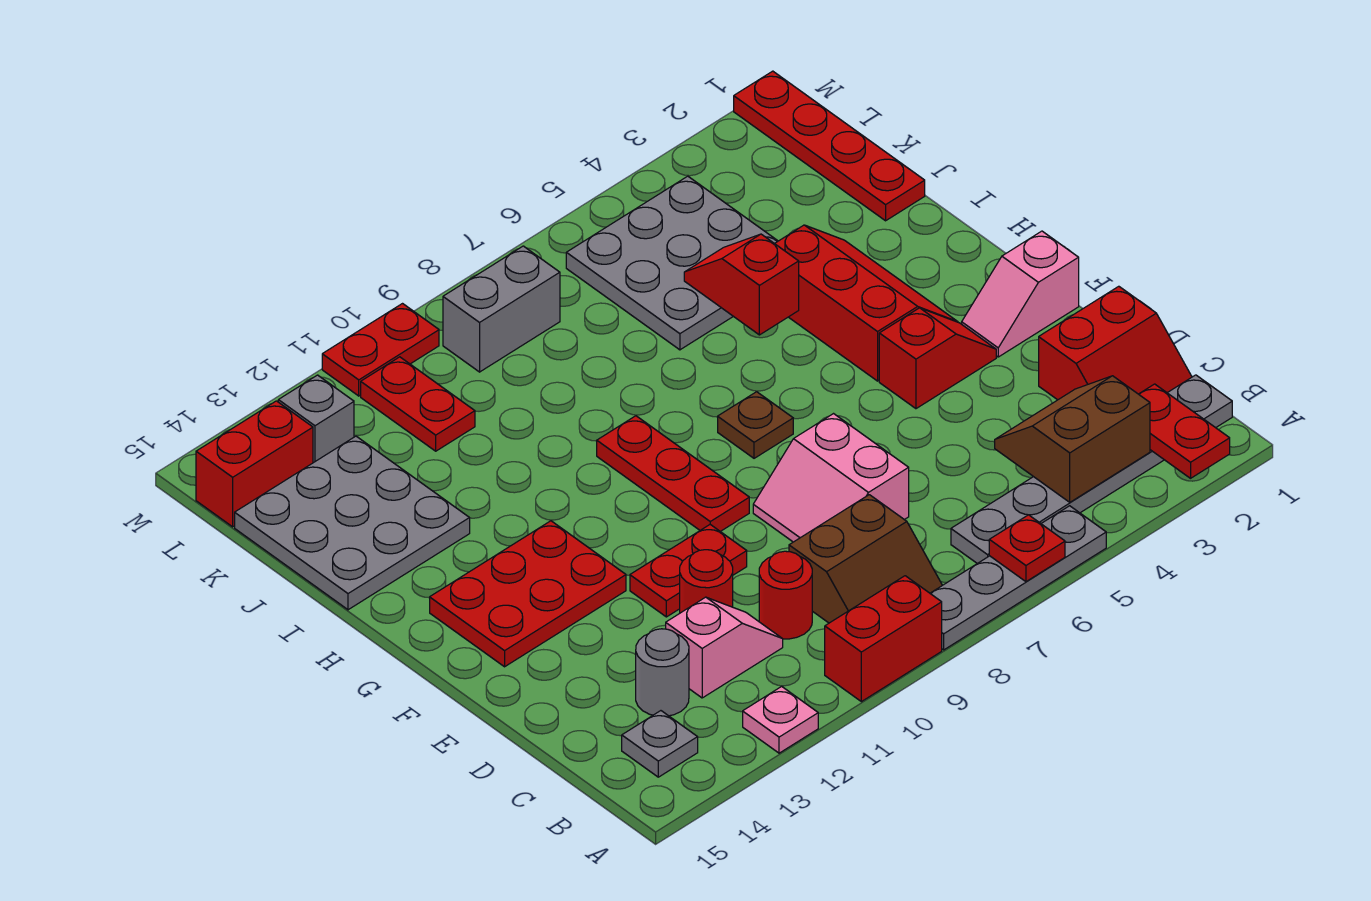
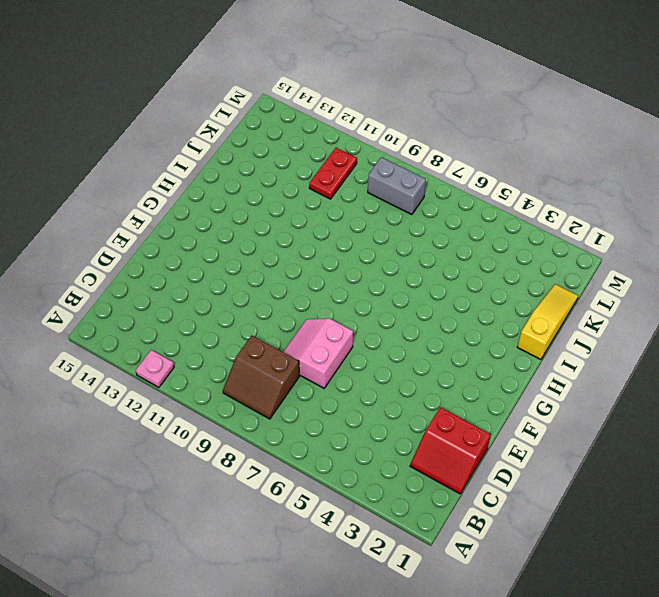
yellow 1x3 slope [517,284,578,360] -> red 1x4 plate [734,71,925,221]
none -> grey 1x4 plate [930,506,1106,650]
none -> red 1x2 brick [825,576,942,702]
none -> grey 1x6 plate [951,375,1232,564]
none -> grey 1x1 plate [622,711,698,777]

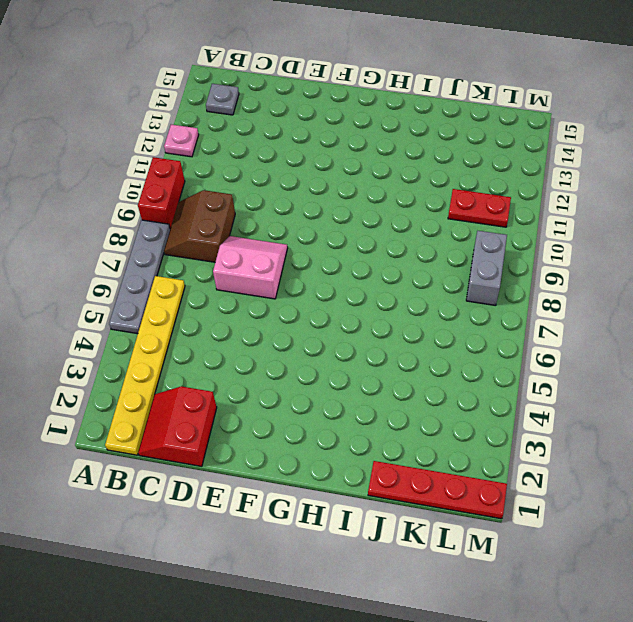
yellow 1x6 plate [105,276,185,455] -> grey 1x6 plate [951,375,1232,564]
none -> red 1x1 round brick [759,551,812,639]
none -> pink 1x2 slope [666,597,783,698]
none -> grey 1x1 round brick [636,629,689,716]
none -> red 1x1 round brick [680,550,733,613]

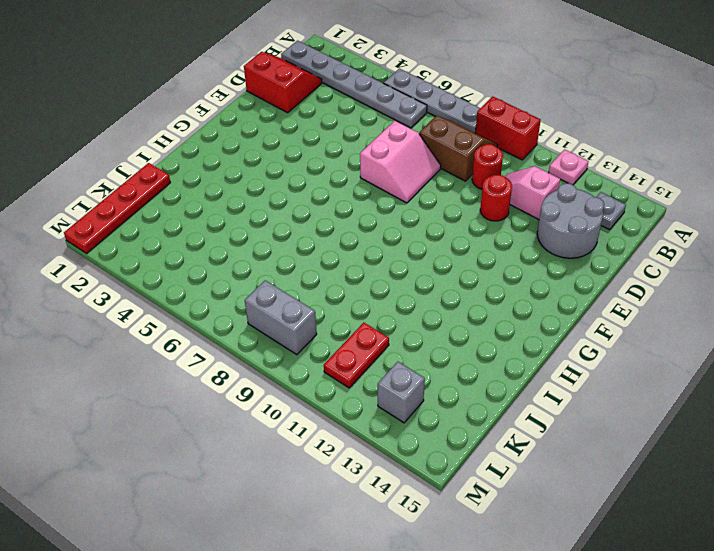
grey 2x2 round brick [537,183,604,258] -> grey 1x1 round brick [636,629,689,716]
none -> red 1x2 plate [630,525,747,617]
none -> pink 1x2 slope [962,231,1079,357]
none -> red 1x2 slope [879,308,996,409]
none -> red 1x3 plate [597,416,749,531]

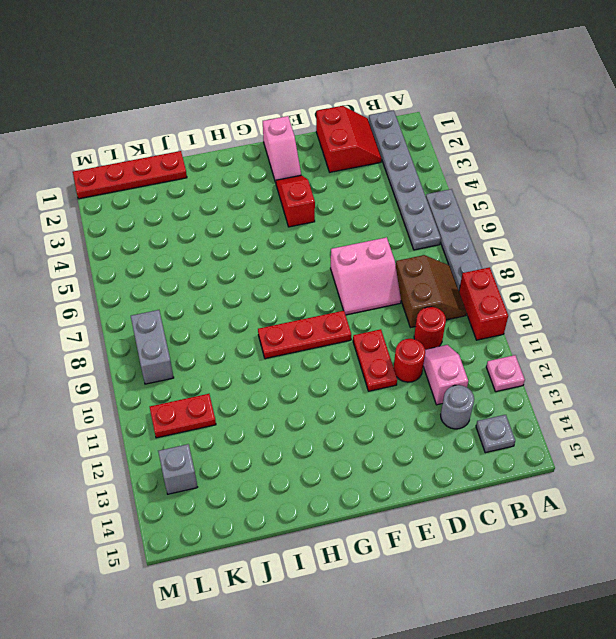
none -> red 2x3 plate [430,521,626,667]
none -> red 2x3 slope [775,225,957,381]
none -> brown 1x1 plate [718,392,793,458]
none -> grey 3x3 plate [235,436,470,610]

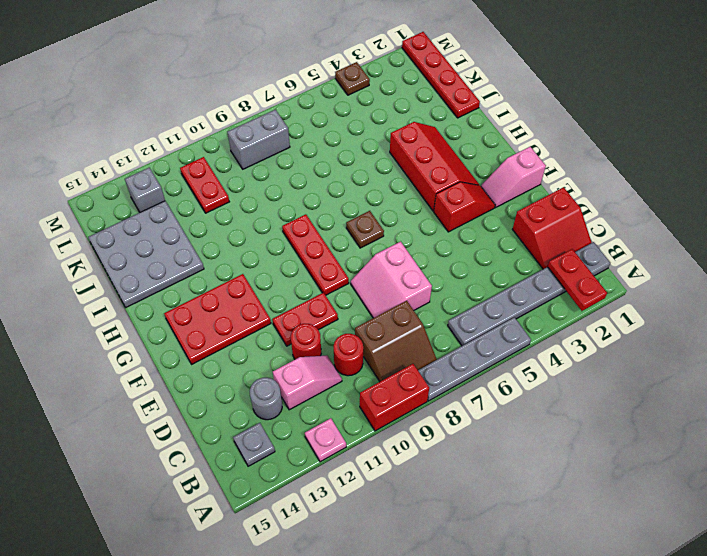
brown 1x1 plate [335,62,370,95] -> none
none -> grey 3x3 plate [566,176,778,350]
none -> red 1x2 brick [196,401,313,527]
none -> red 1x2 plate [322,304,439,396]
none -> red 1x1 plate [989,515,1065,582]

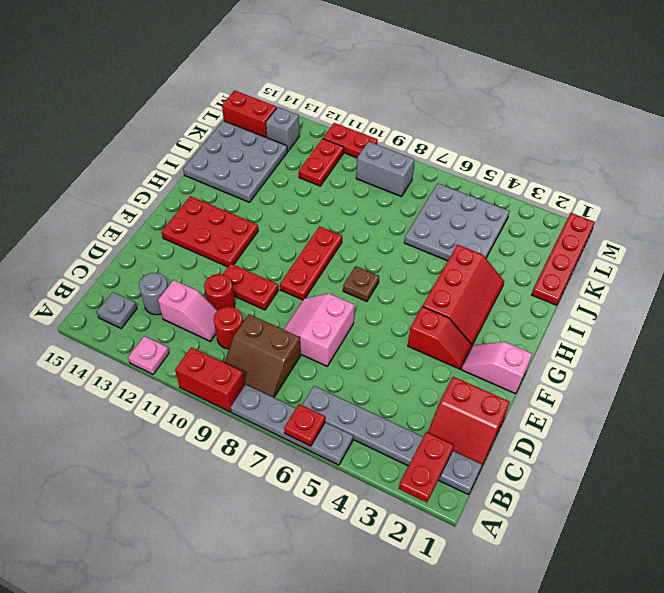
none -> brown 2x2 slope [995,376,1150,502]
none -> red 1x2 slope [684,234,799,335]

